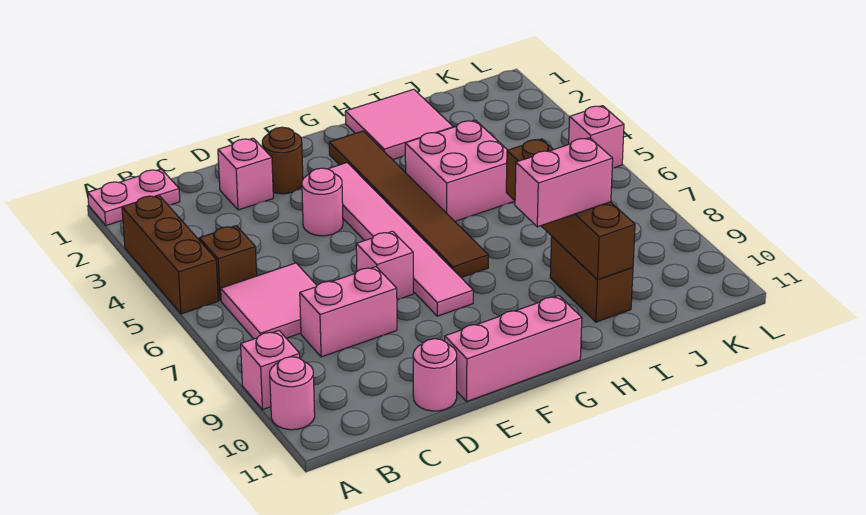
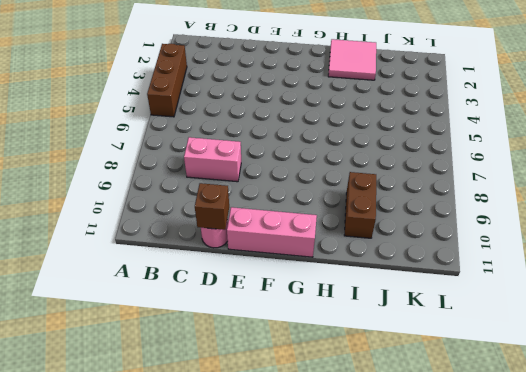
brown 1x1 brick [195,183,229,230] -> brown 1x1 brick moved to [199,226,257,301]
none -> pink 1x2 plate [88,169,180,225]
none -> pink 1x1 brick [241,331,300,410]
none -> pink 1x1 round brick [270,357,315,430]

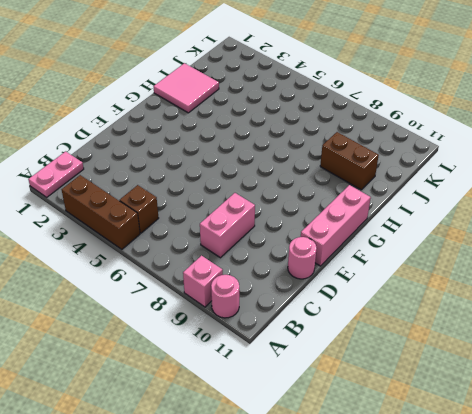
none -> pink 2x2 tile [221,263,317,339]
none -> pink 1x1 brick [218,138,273,210]
none -> brown 1x1 round brick [262,127,303,194]

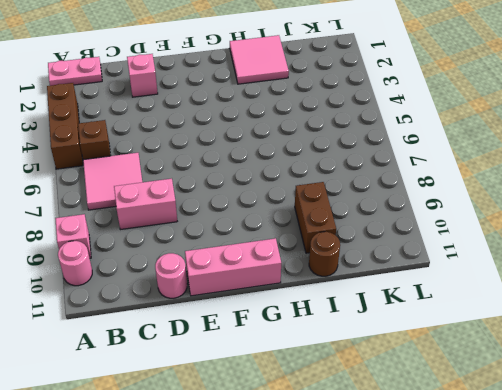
brown 1x1 round brick [309,232,340,276] -> brown 1x1 round brick moved to [262,127,303,194]
none -> pink 1x1 round brick [302,168,343,236]
none -> pink 1x1 brick [356,231,413,300]
none -> pink 1x6 tile [328,163,473,316]

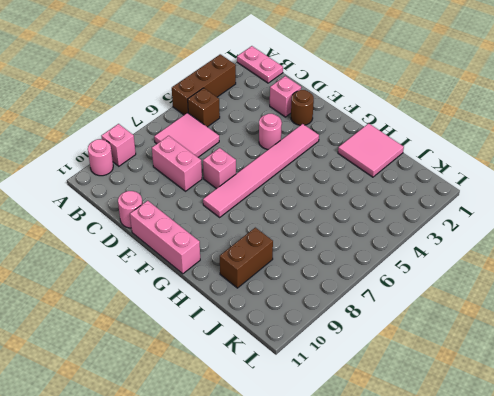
none -> brown 1x6 tile [329,131,488,278]
none -> pink 2x2 brick [405,120,515,221]
none -> pink 1x1 brick [569,106,624,168]

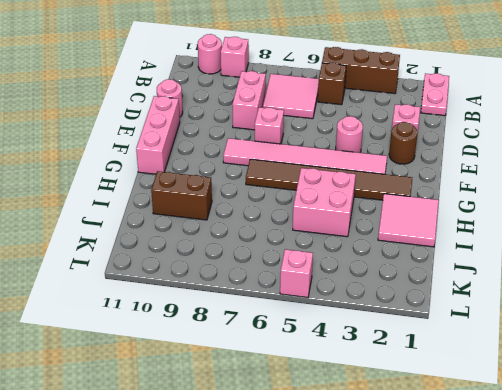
none -> brown 1x4 brick [506,139,635,279]
none -> pink 1x2 brick [515,138,613,227]

